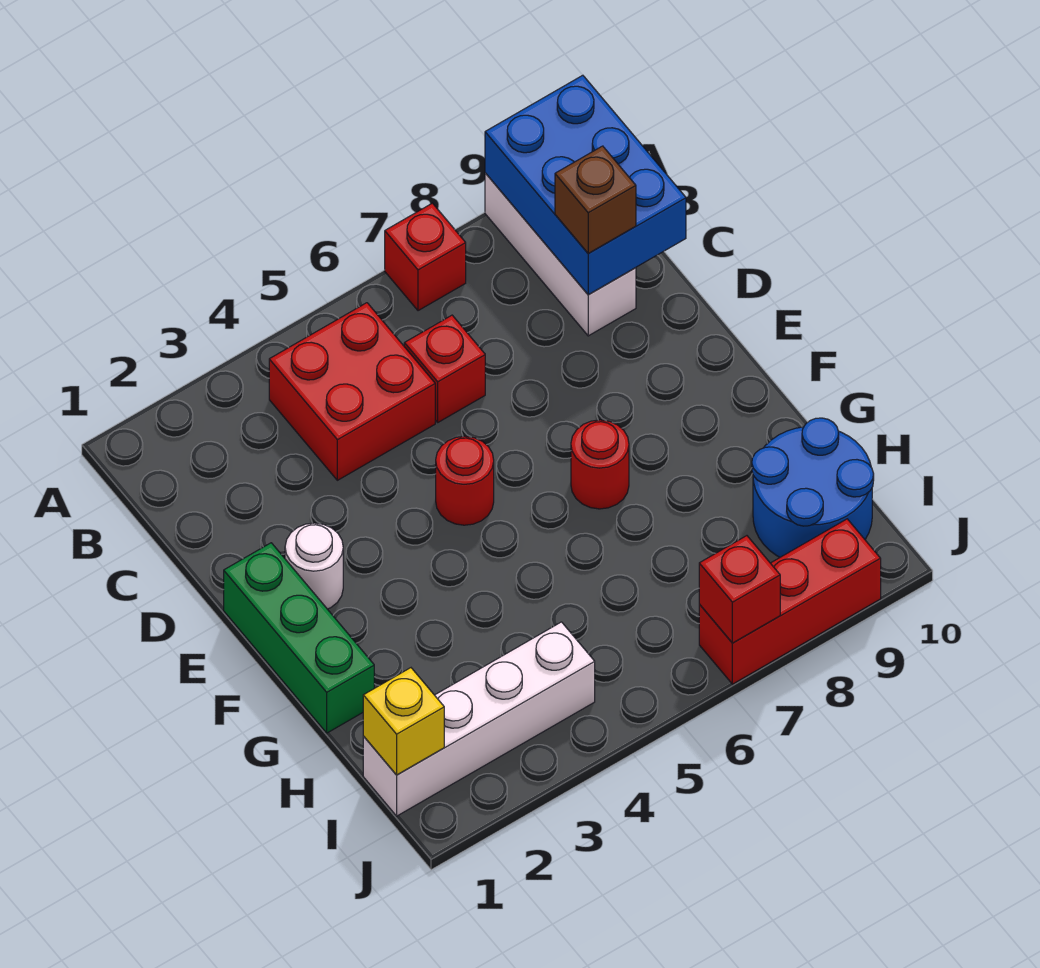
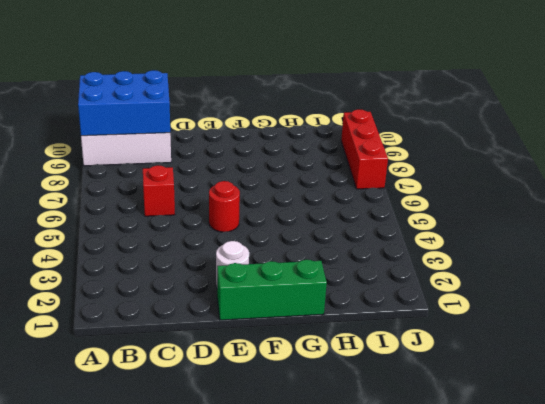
none -> red 1x1 brick [385,203,466,311]
none -> red 2x2 brick [269,303,435,480]
none -> red 1x1 round brick [571,420,629,509]

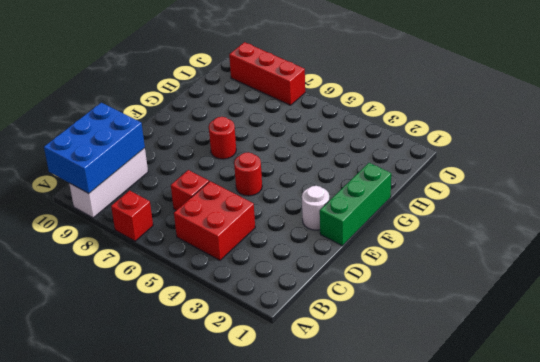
none -> blue 2x2 round brick [752,418,874,557]
none -> white 1x4 brick [363,622,595,816]
none -> yellow 1x1 brick [363,668,444,775]

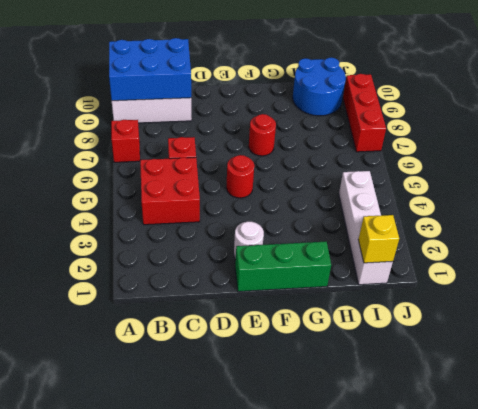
none -> red 1x1 brick [699,536,780,643]
none -> brown 1x1 brick [555,146,636,254]

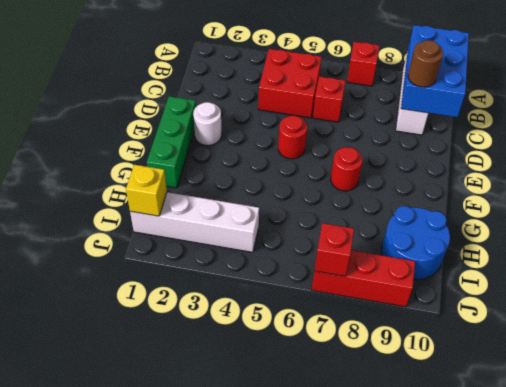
brown 1x1 round brick [408,40,443,87] -> brown 1x1 brick [555,146,636,254]

